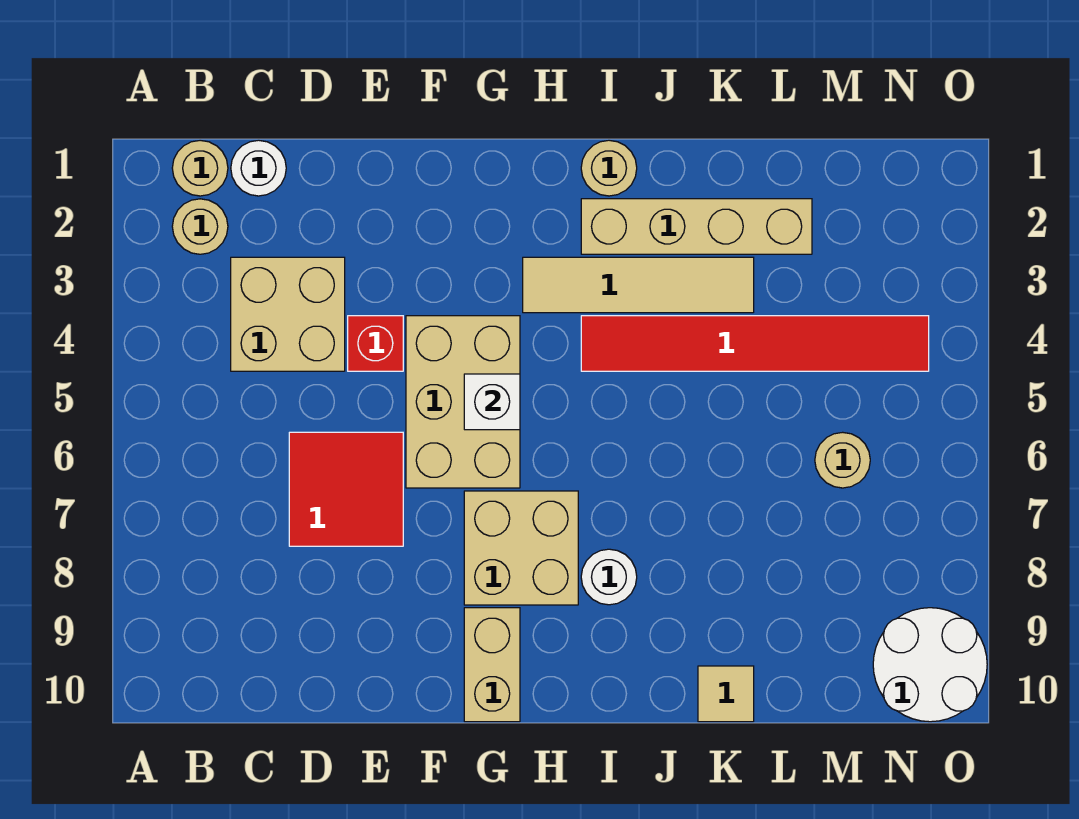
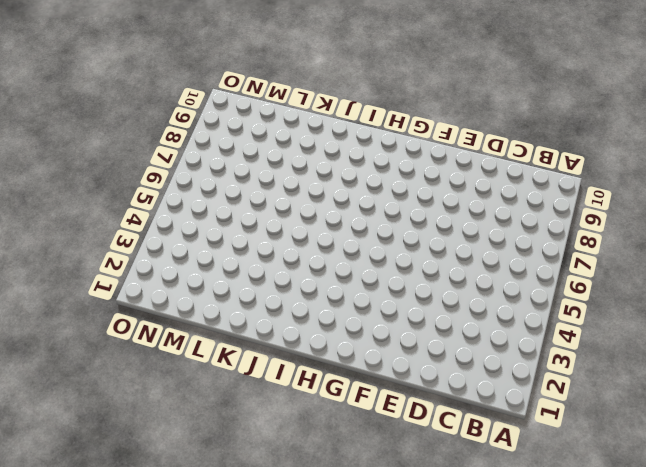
none -> tan 1x1 round brick [172,140,228,196]
none -> tan 1x1 round brick [172,199,228,254]
none -> white 1x1 round brick [231,140,286,196]

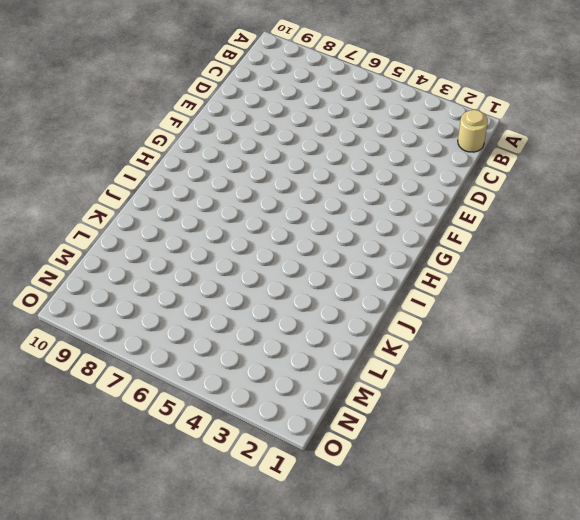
none -> tan 1x1 round brick [172,199,228,254]
none -> white 1x1 round brick [231,140,286,196]
none -> tan 2x2 brick [231,257,345,371]

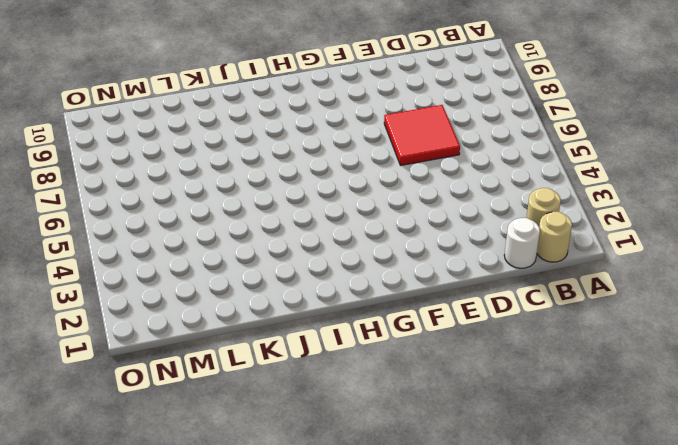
none -> tan 2x2 brick [231,257,345,371]
none -> red 1x1 brick [348,316,403,371]
none -> tan 2x3 brick [406,316,520,488]

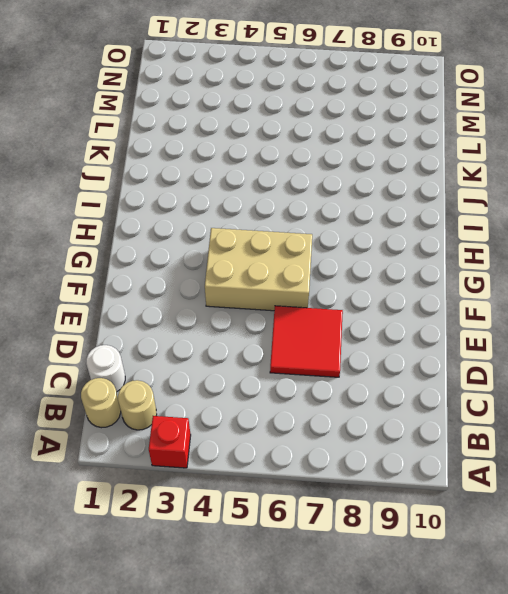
red 1x1 brick [149,416,191,468] -> red 1x1 brick moved to [348,316,403,371]
none -> tan 2x2 brick [231,257,345,371]
none -> tan 2x2 brick [464,491,578,605]
none -> tan 1x2 brick [464,608,520,722]

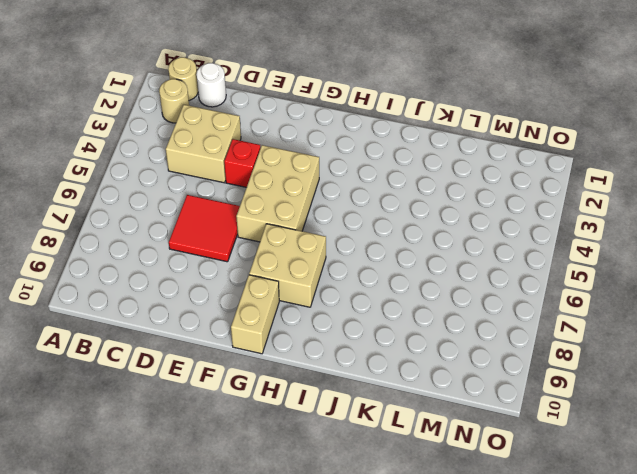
none -> tan 1x4 tile [523,257,754,313]
none -> tan 1x1 round brick [581,140,637,196]
none -> tan 1x4 brick [581,199,812,254]

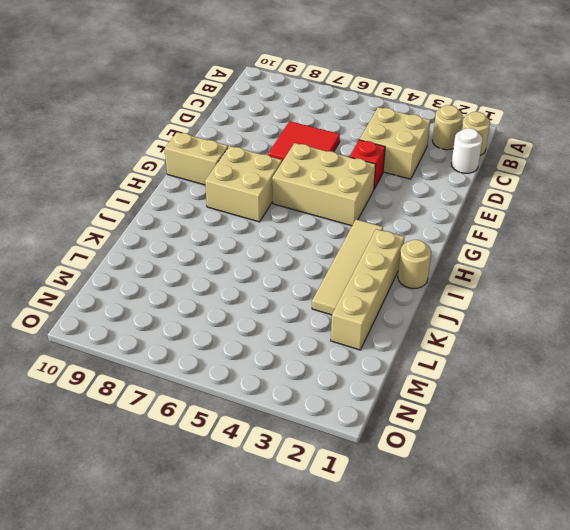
none -> red 1x6 tile [581,316,929,371]
none -> white 1x1 round brick [581,549,637,605]
none -> tan 1x1 tile [698,666,754,722]

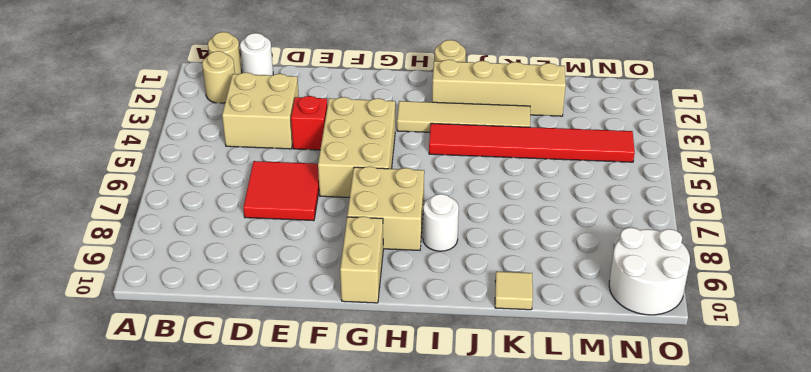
none -> tan 1x1 round brick [815,432,870,488]
none -> white 1x1 brick [464,374,520,430]

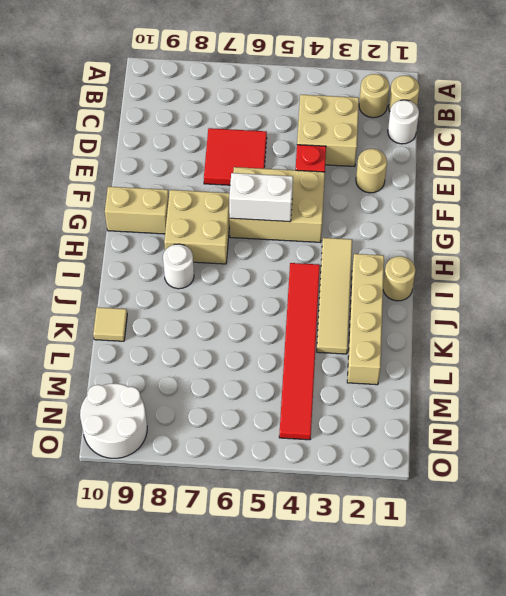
tan 1x1 round brick [356,149,387,193] -> tan 1x1 round brick moved to [815,432,870,488]
white 1x2 brick [229,173,293,222] -> white 1x1 brick [464,374,520,430]

